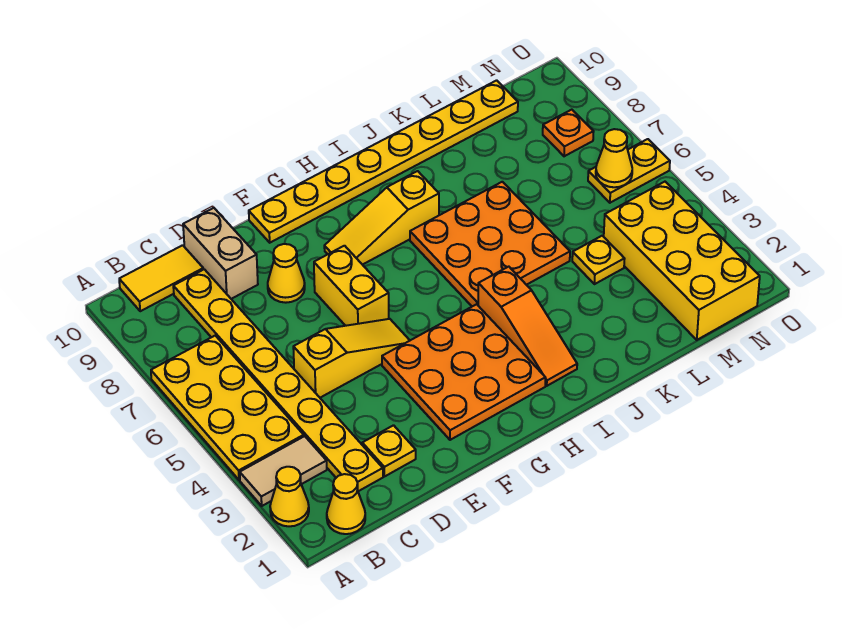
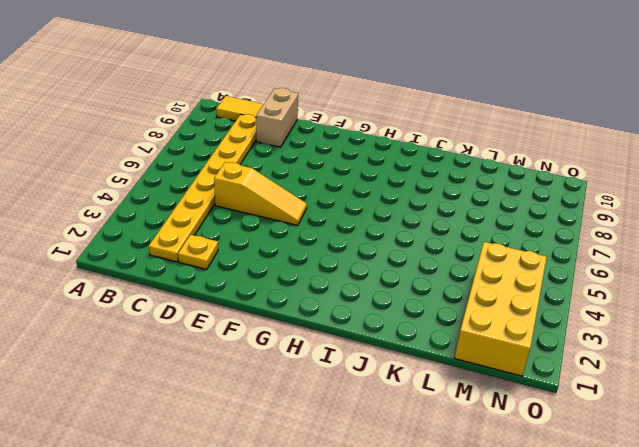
none -> yellow 1x1 cone [270,467,309,526]
none -> tan 1x2 tile [240,436,327,506]
none -> yellow 2x4 plate [151,336,304,480]

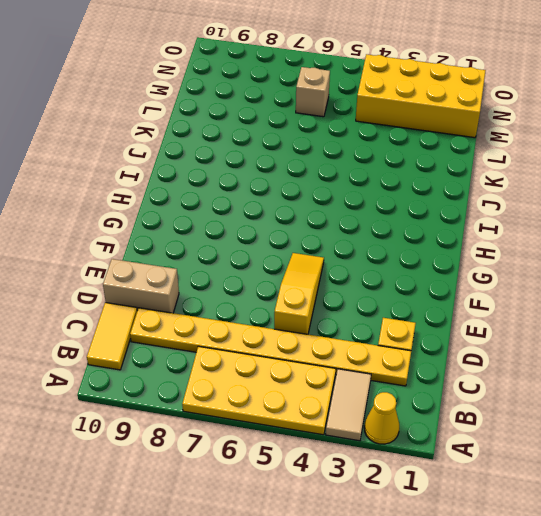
tan 1x1 brick [296,67,330,117] -> none
none -> yellow 1x1 cone [327,474,365,534]
none -> yellow 1x1 cone [268,244,305,303]
none -> orange 3x3 plate [382,304,545,440]

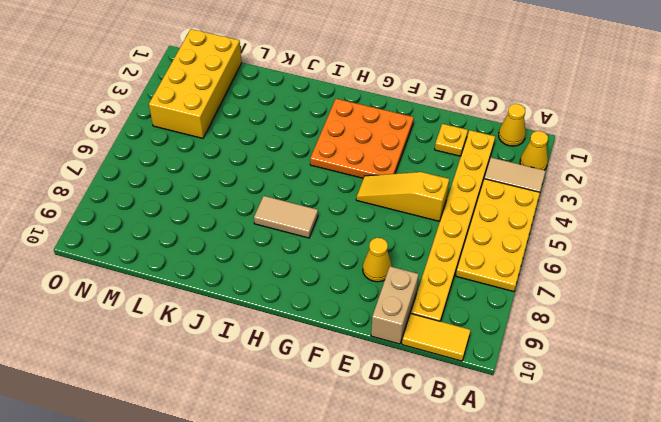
tan 1x2 tile [254,196,318,238] -> orange 3x3 plate [410,182,570,306]
none -> yellow 1x2 brick [314,246,389,326]
none -> yellow 1x8 plate [249,80,518,243]
none -> yellow 1x3 slope [324,171,439,265]

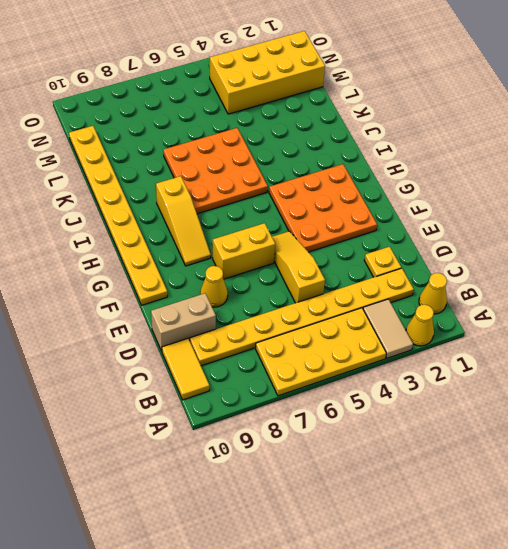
none -> orange 1x3 slope [478,267,577,386]
none -> yellow 1x1 plate [572,236,625,284]
none -> yellow 1x2 plate [588,139,670,203]

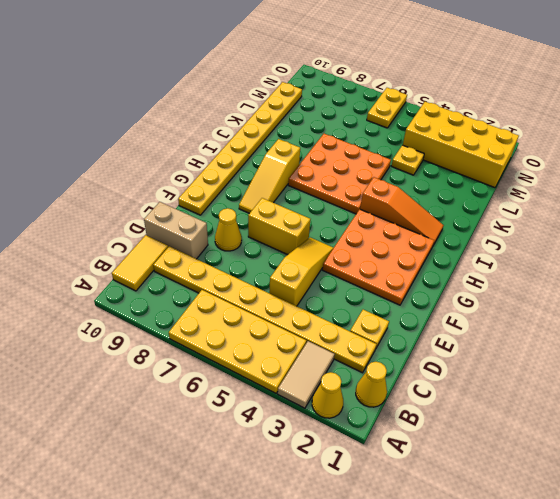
none -> orange 1x1 plate [543,110,594,156]
none -> yellow 1x1 cone [596,129,632,187]

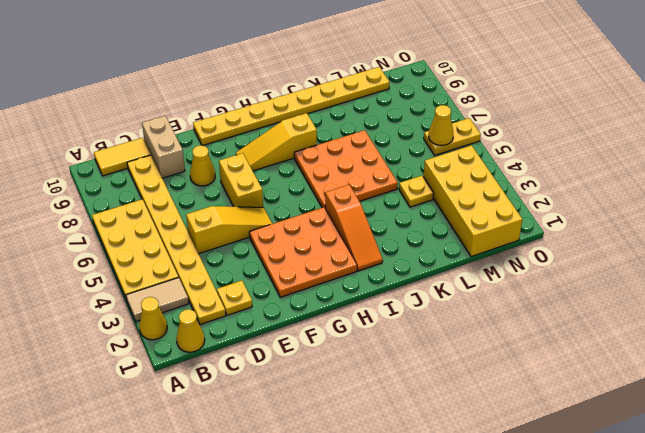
none -> orange 1x1 plate [543,110,594,156]

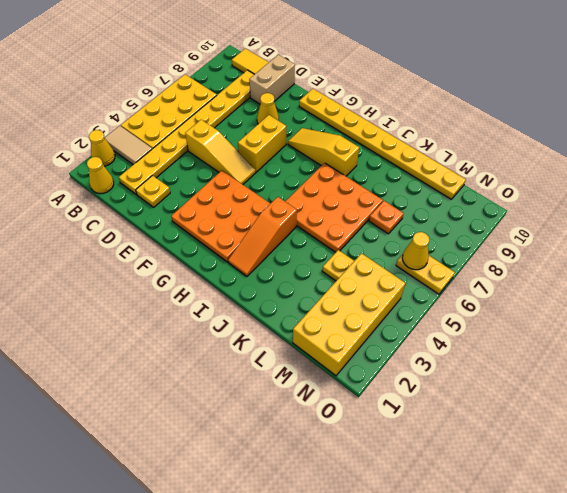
orange 1x1 plate [369,201,404,234] -> orange 1x1 plate moved to [543,110,594,156]

